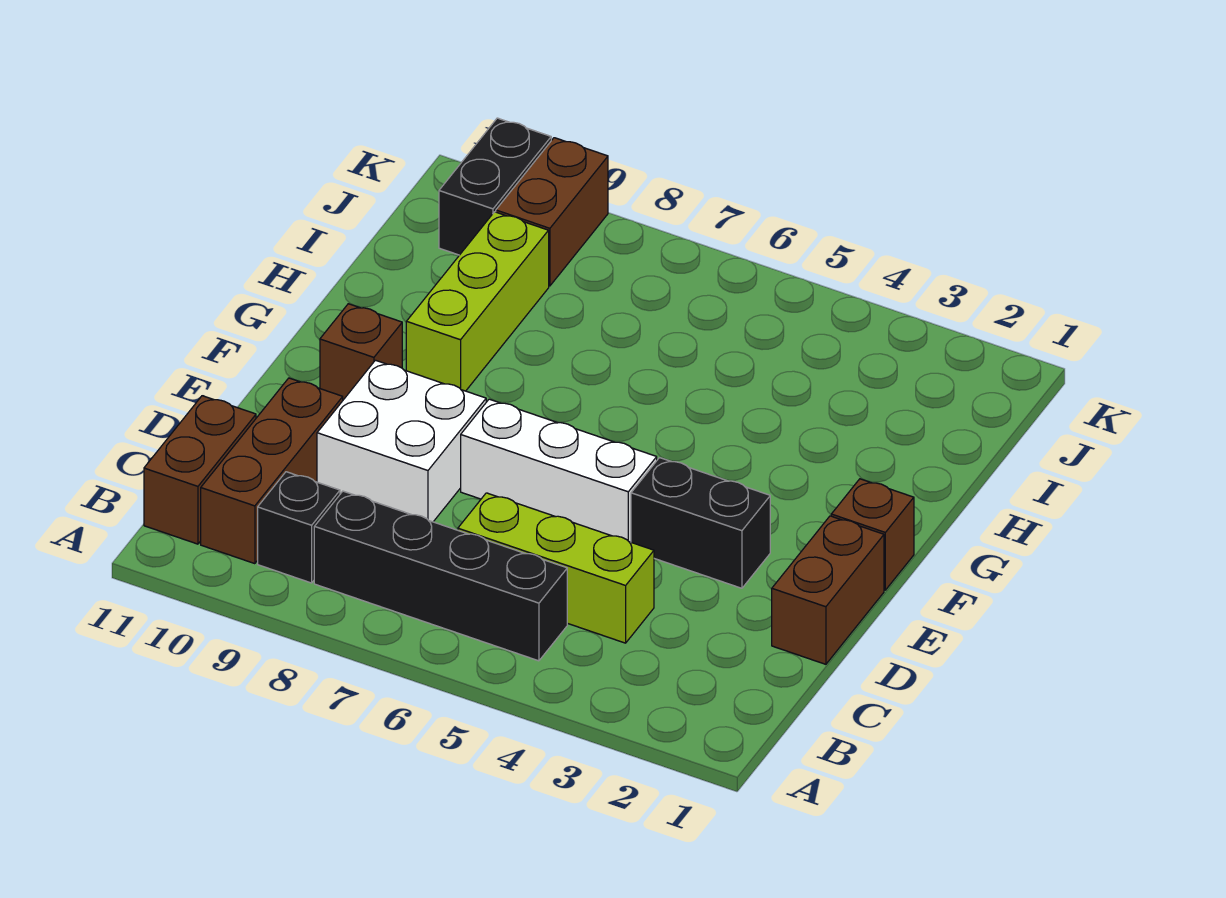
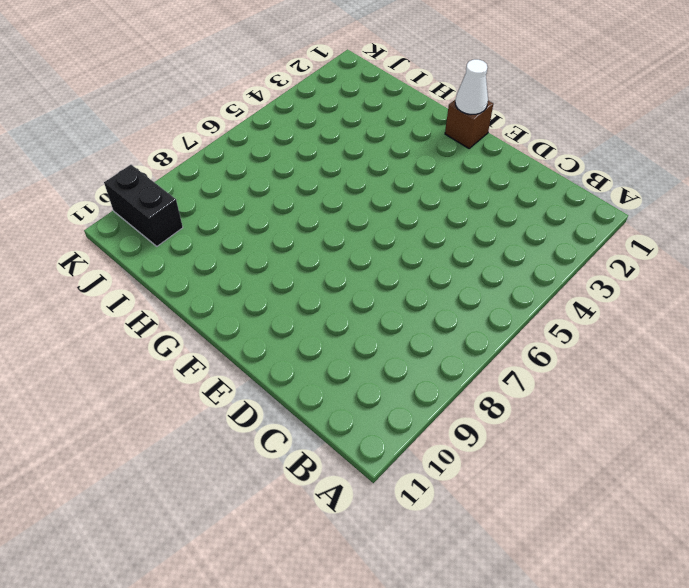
white 1x1 cone [455,59,488,114] -> none
none -> black 1x4 brick [314,491,567,661]
none -> black 1x1 brick [258,472,340,583]
none -> brown 1x3 brick [201,378,343,564]

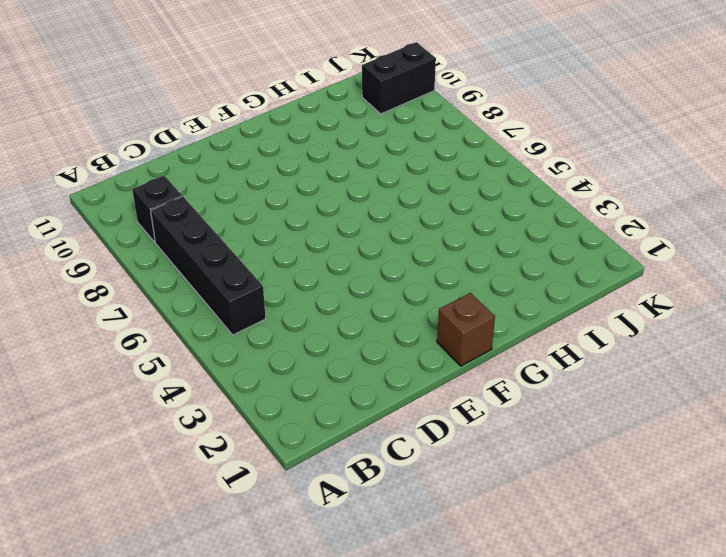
none -> brown 1x3 brick [201,378,343,564]
none -> brown 1x2 brick [144,396,256,544]
none -> lime 1x3 brick [458,493,654,643]

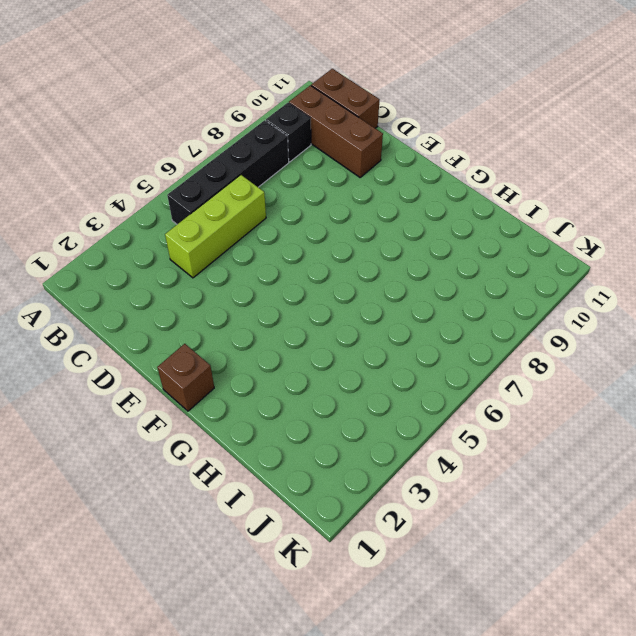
none -> brown 1x2 brick [772,516,884,664]
none -> white 2x2 brick [317,360,486,522]
none -> black 1x2 brick [631,458,770,588]

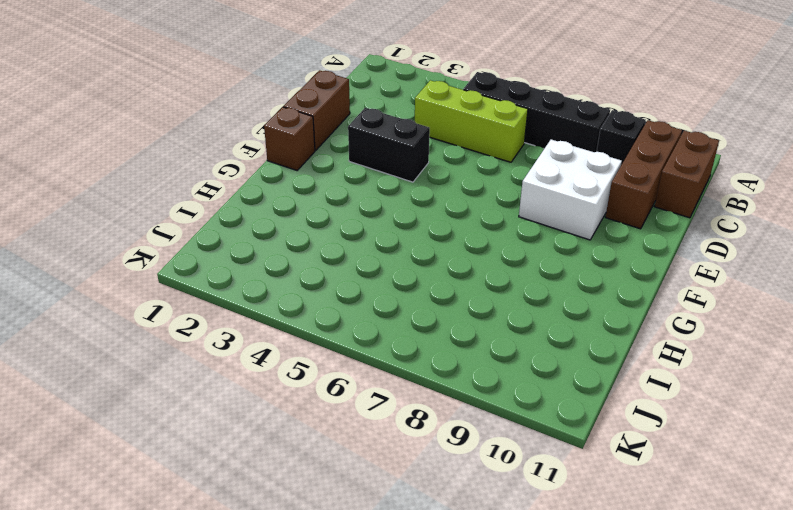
none -> white 1x3 brick [461,399,657,542]
none -> brown 1x1 brick [320,304,402,400]
none -> lime 1x3 brick [406,212,549,391]

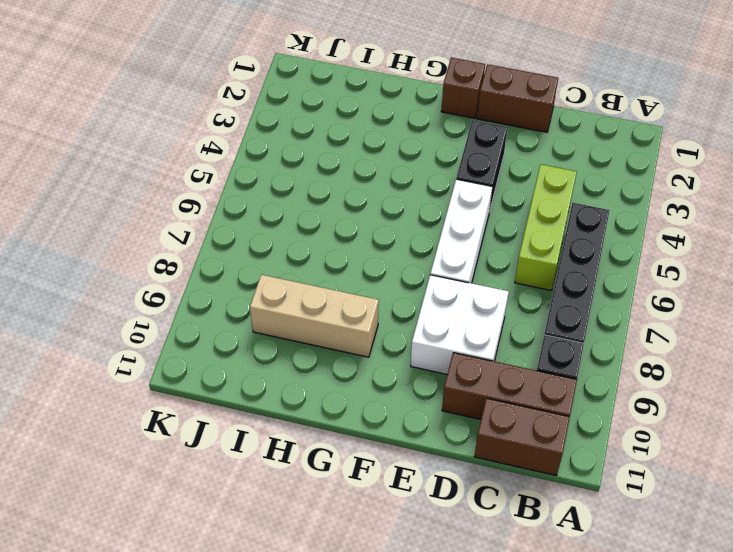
tan 1x3 brick [250,275,379,357] -> lime 1x3 brick [406,212,549,391]
none -> brown 1x1 brick [320,304,402,400]
none -> brown 1x2 brick [496,138,608,286]
none -> black 1x2 brick [439,118,551,255]

